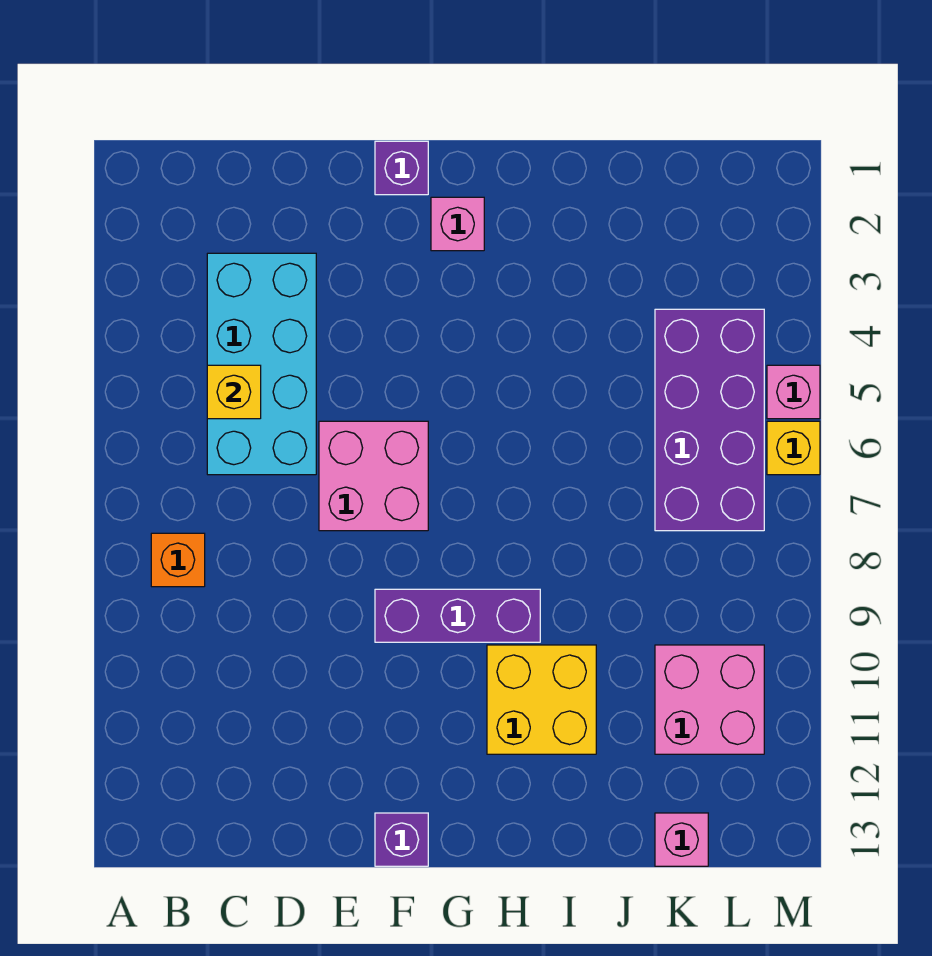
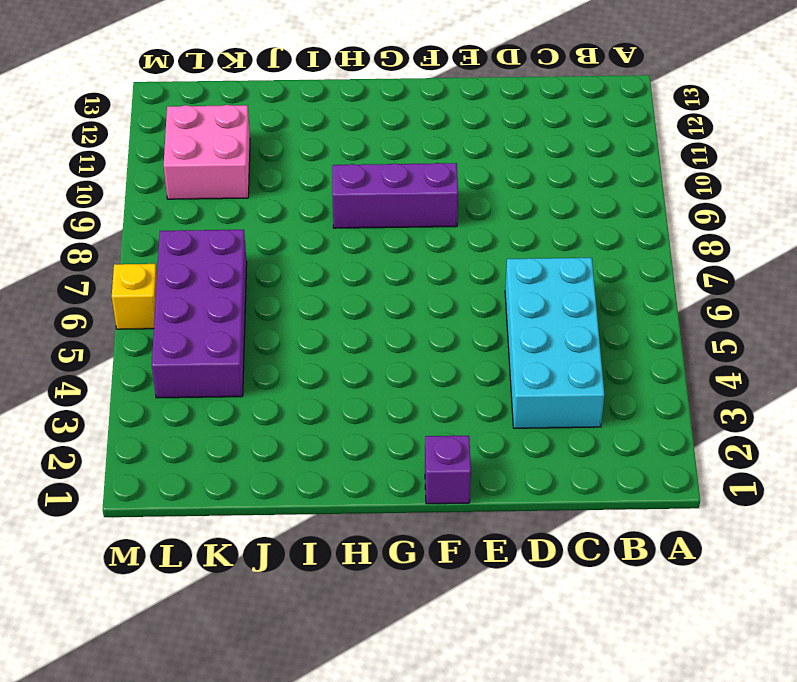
none -> orange 1x1 brick [151,533,205,587]
none -> pink 2x2 brick [319,421,428,531]
none -> purple 1x1 brick [375,813,428,866]

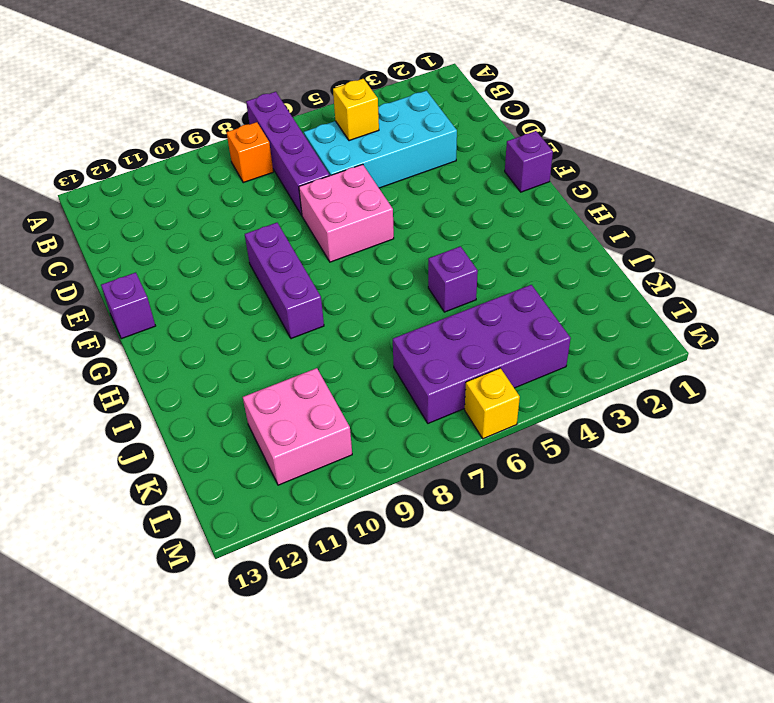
purple 1x4 brick [246,92,330,215] -> none
purple 1x1 brick [428,246,478,312] -> none
none -> pink 1x1 brick [431,197,484,251]
none -> yellow 2x2 brick [487,645,596,754]
none -> pink 1x1 brick [655,813,708,866]

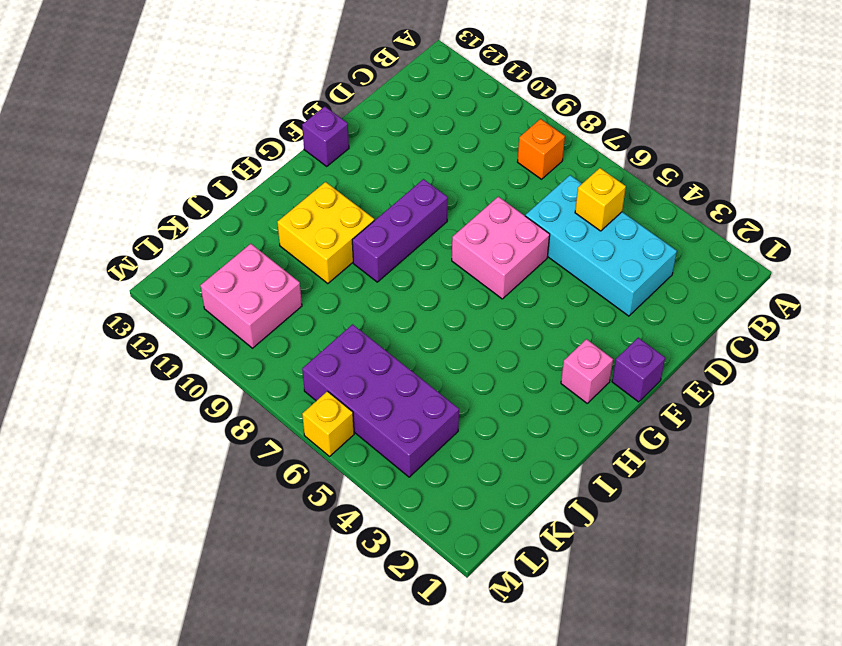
none -> pink 1x1 brick [655,813,708,866]
none -> pink 1x1 brick [767,365,820,419]

